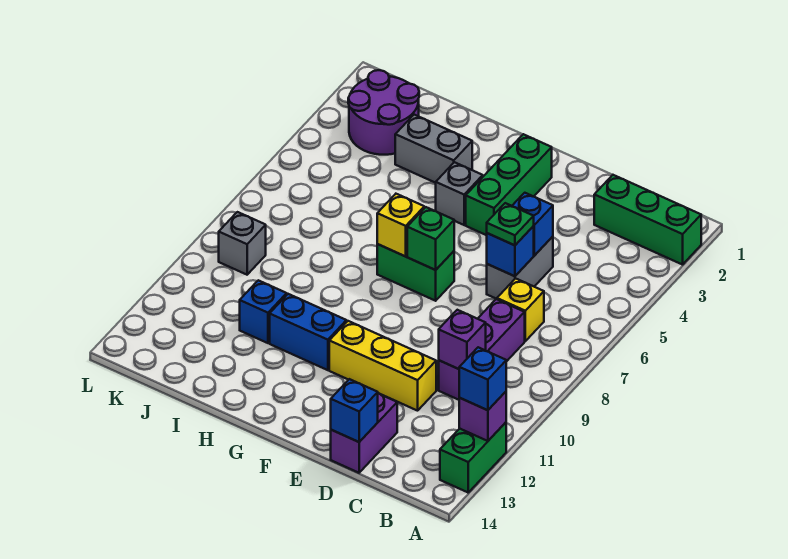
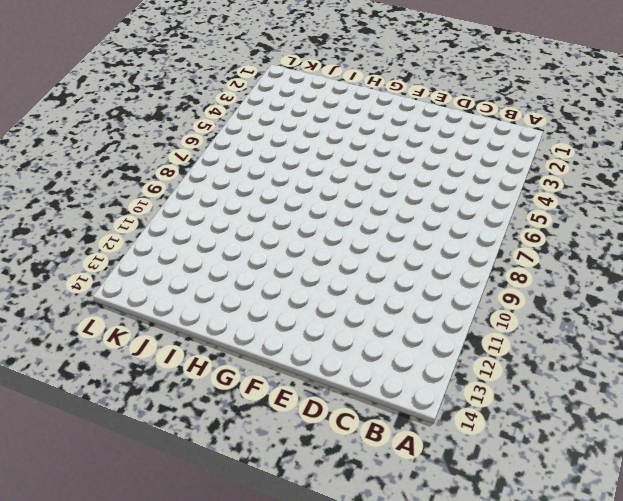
none -> green 1x3 brick [594,175,701,265]
none -> green 1x2 brick [440,422,506,492]
none -> yellow 1x1 brick [497,278,544,341]

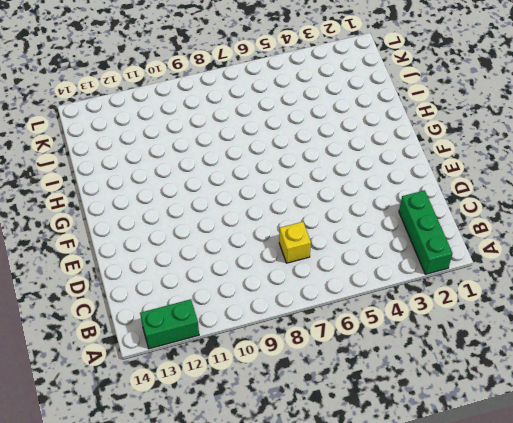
none -> purple 1x3 brick [439,299,525,400]
none -> grey 1x2 brick [487,236,553,299]
none -> yellow 1x3 brick [329,321,436,411]

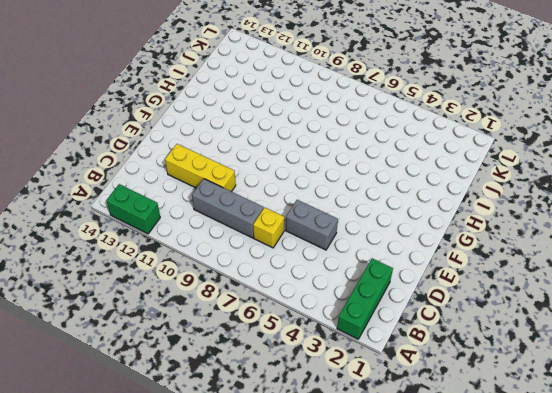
grey 1x3 brick [192,179,264,238] -> purple 1x3 brick [439,299,525,400]
yellow 1x3 brick [165,144,236,192] -> yellow 1x3 brick turned to [329,321,436,411]
none -> purple 1x2 brick [331,393,397,473]
none -> green 1x3 brick [466,134,552,235]
none -> green 1x2 brick [377,244,454,301]

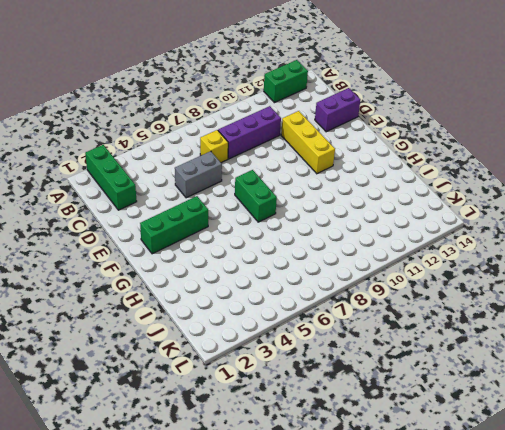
none -> grey 1x1 brick [436,162,483,225]
none -> blue 1x2 brick [270,294,346,370]
none -> grey 1x2 brick [395,115,472,183]

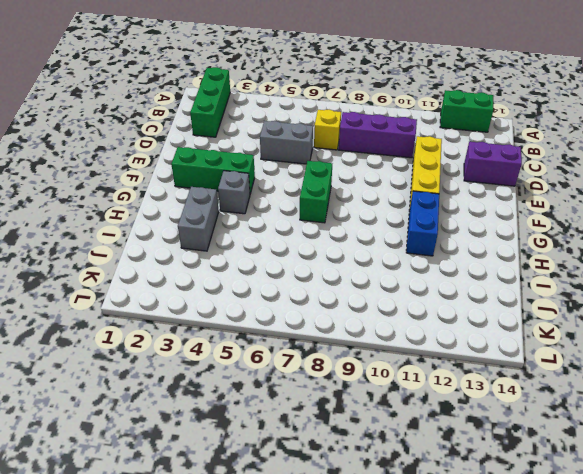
none -> blue 1x1 brick [240,280,287,343]
none -> purple 2x2 round brick [348,70,419,155]
none -> grey 1x1 brick [219,212,266,275]

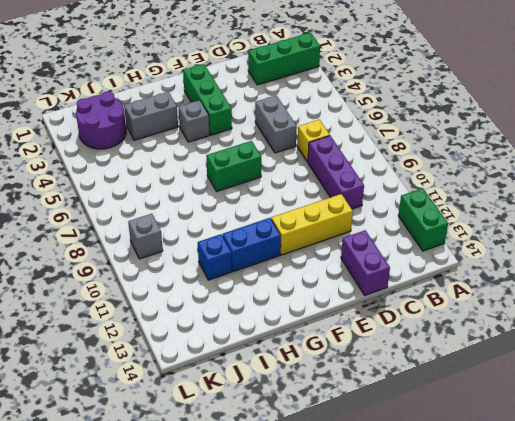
none -> purple 1x1 brick [459,392,506,441]
none -> purple 1x1 brick [439,310,486,369]
none -> blue 1x1 brick [512,193,553,255]

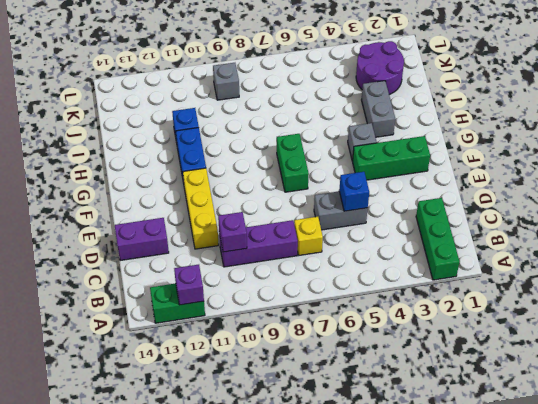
none -> blue 1x1 brick [487,226,534,276]
none -> blue 1x1 brick [331,379,378,442]
none -> green 1x1 brick [407,207,454,270]

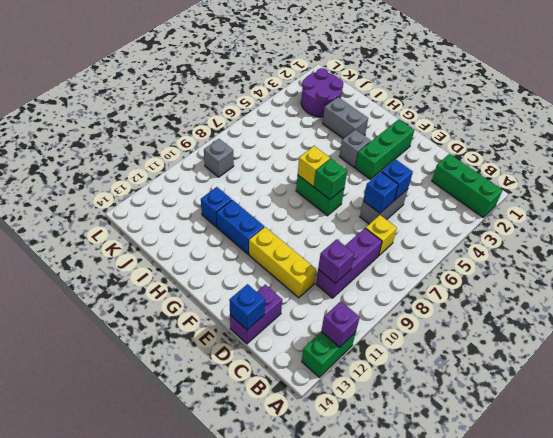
none -> blue 1x1 brick [459,347,506,410]
none -> green 1x1 plate [487,203,534,245]

